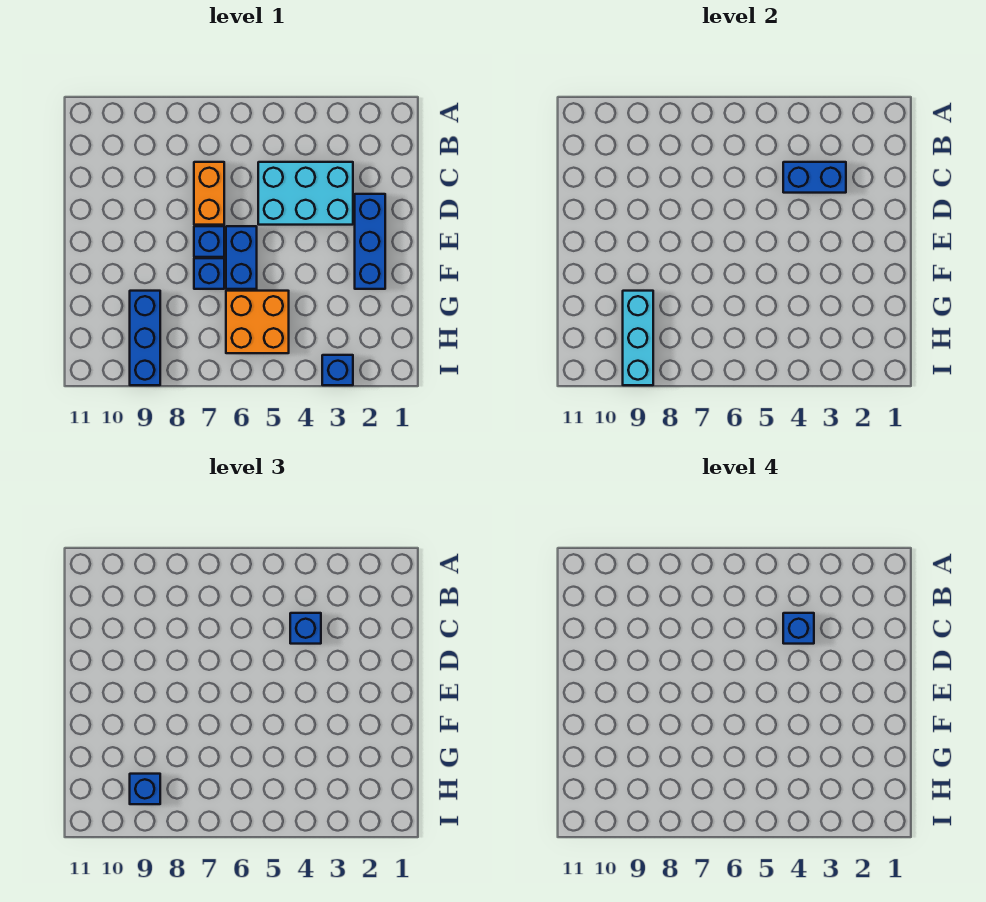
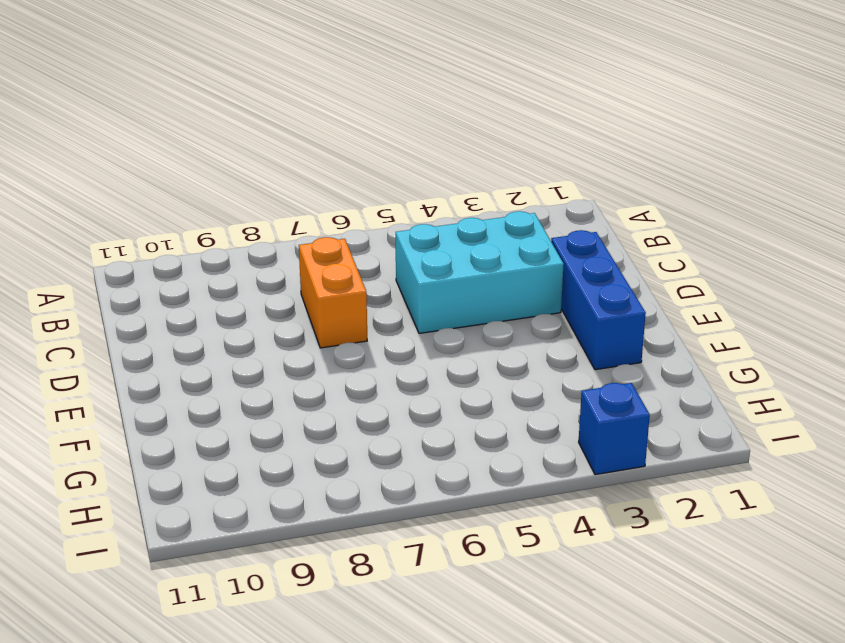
none -> blue 1x2 brick [226,226,257,289]
none -> blue 1x1 brick [194,226,224,257]
none -> blue 1x1 brick [194,258,224,289]

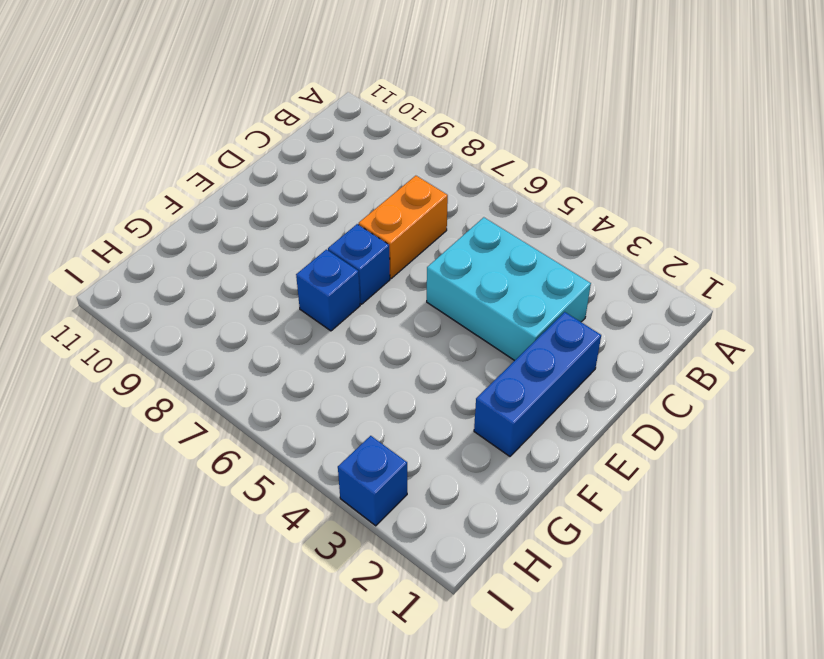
none -> blue 1x2 brick [226,226,257,289]
none -> orange 2x2 brick [226,291,289,353]
none -> blue 1x3 brick [130,291,160,385]

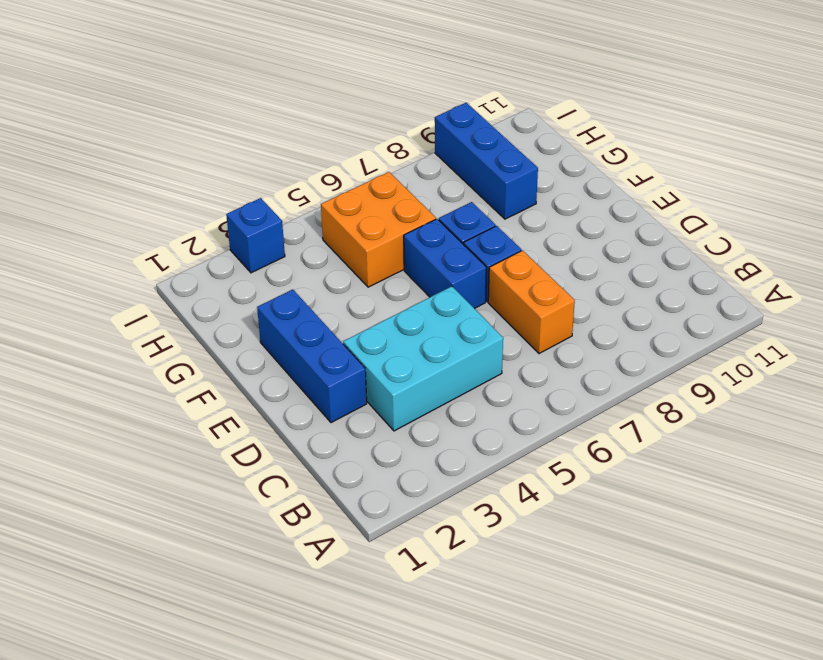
none -> blue 1x2 brick [783,162,846,193]
none -> cyan 1x3 brick [623,291,653,385]
none -> blue 1x1 brick [290,613,321,644]

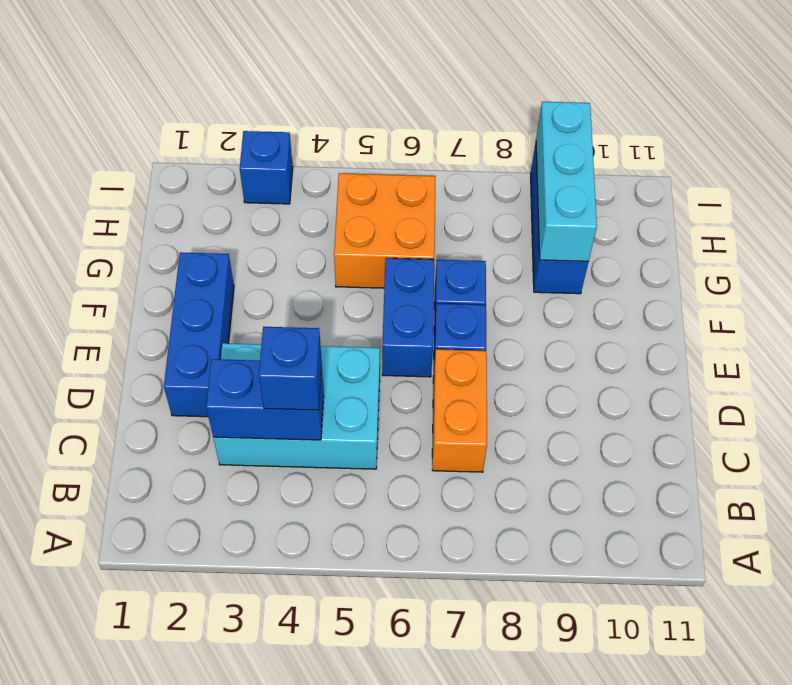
none -> blue 1x1 brick [130,774,160,804]
none -> blue 1x1 brick [783,613,814,644]

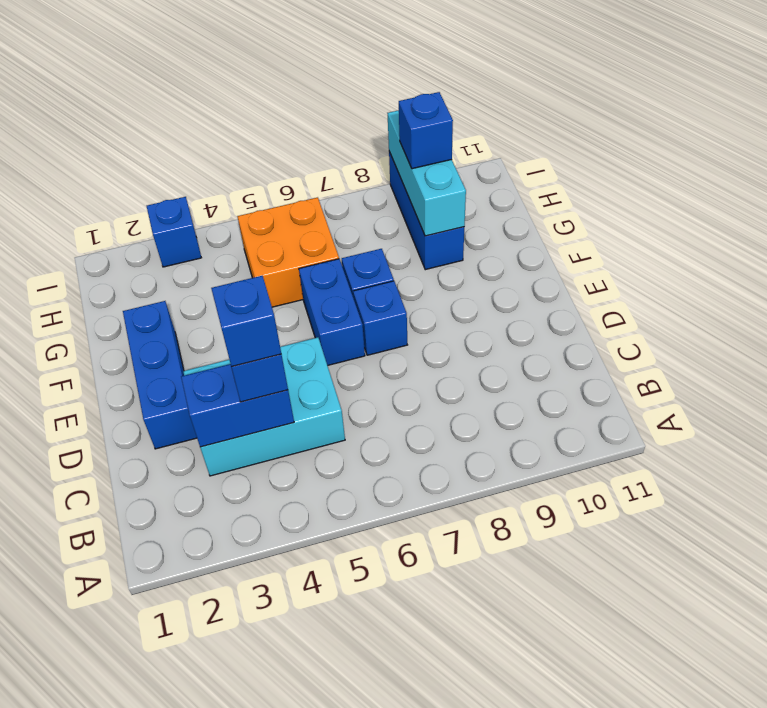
none -> orange 1x2 brick [194,162,224,225]

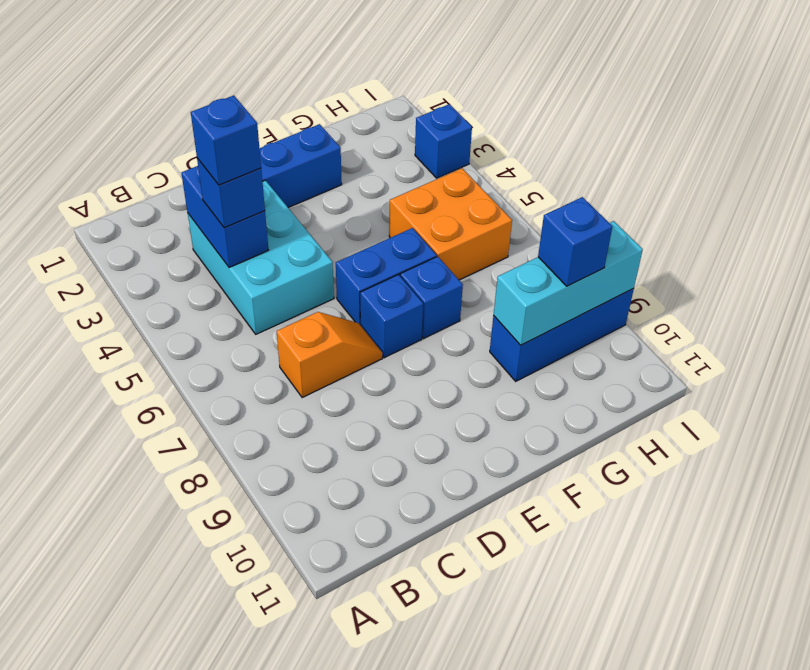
orange 1x2 slope [276,312,382,397] -> orange 1x2 brick [194,162,224,225]

